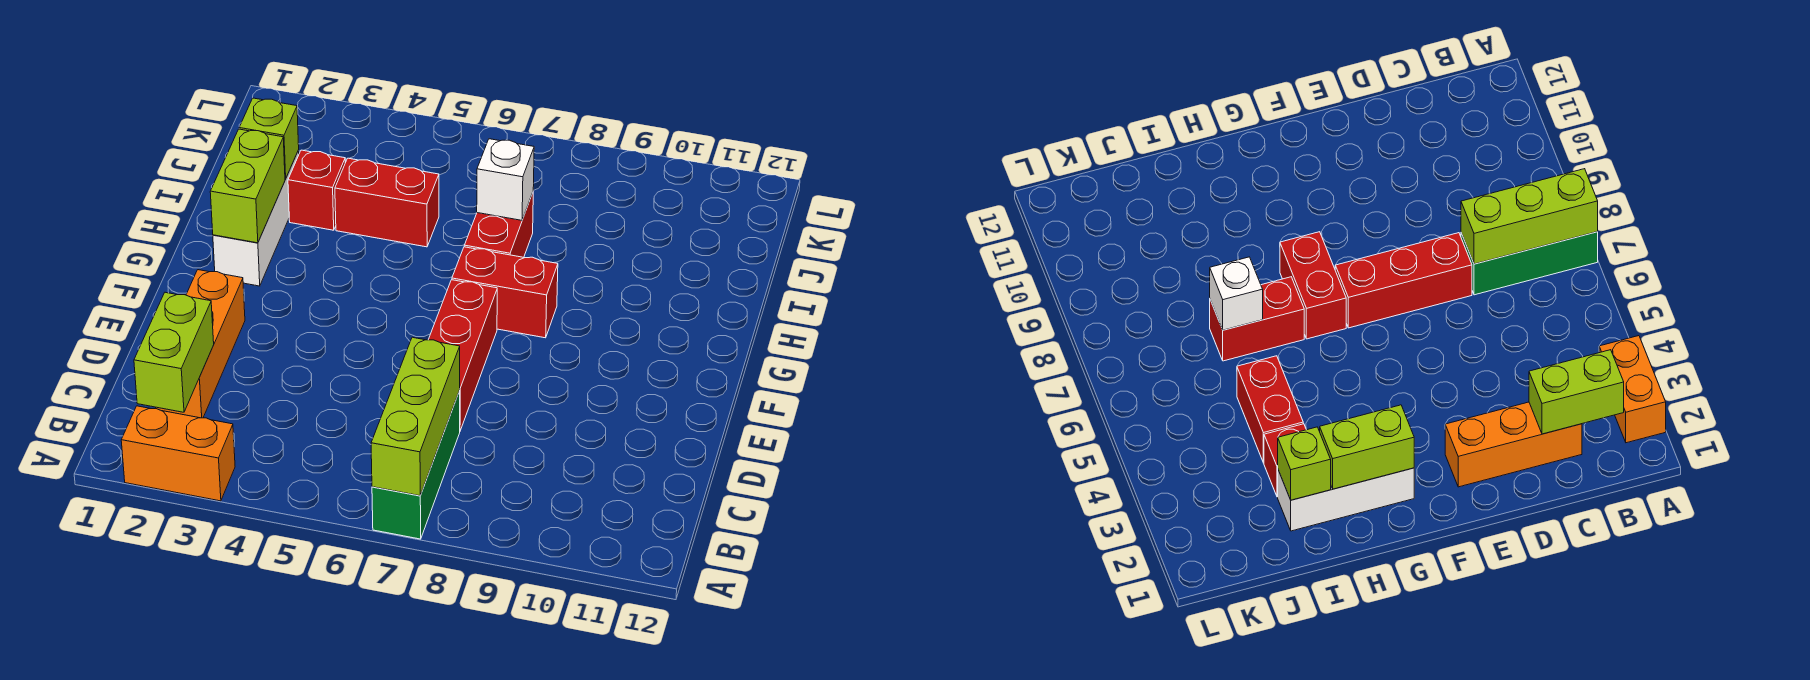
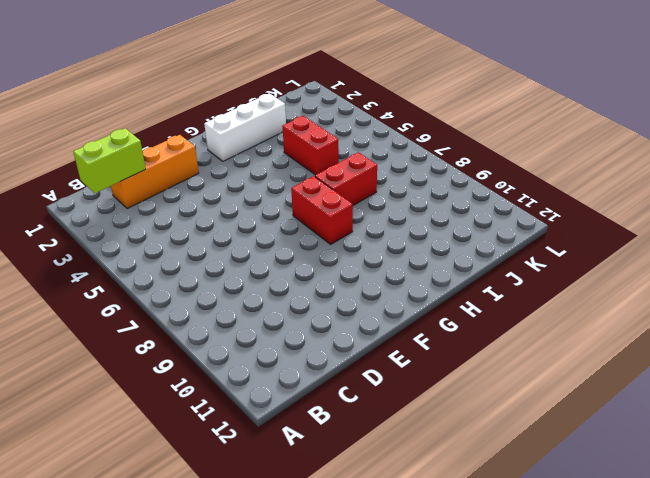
none -> orange 1x2 brick [121,406,235,501]
none -> green 1x3 brick [372,391,460,539]
none -> red 1x3 brick [428,280,497,431]

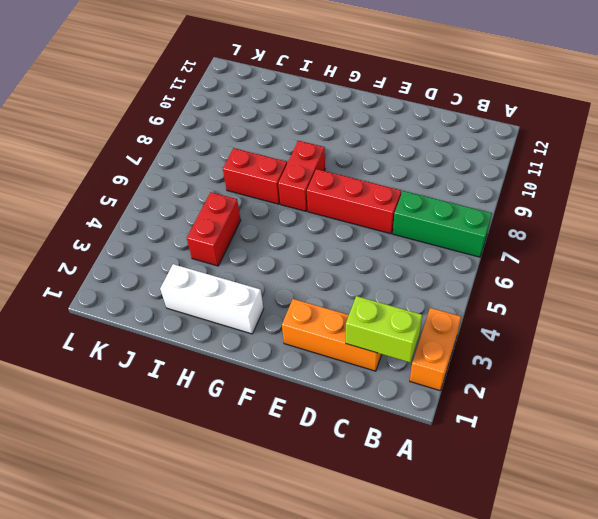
none -> red 1x1 brick [288,150,345,230]
none -> lime 1x3 brick [371,337,460,496]
none -> lime 1x2 brick [210,129,285,243]

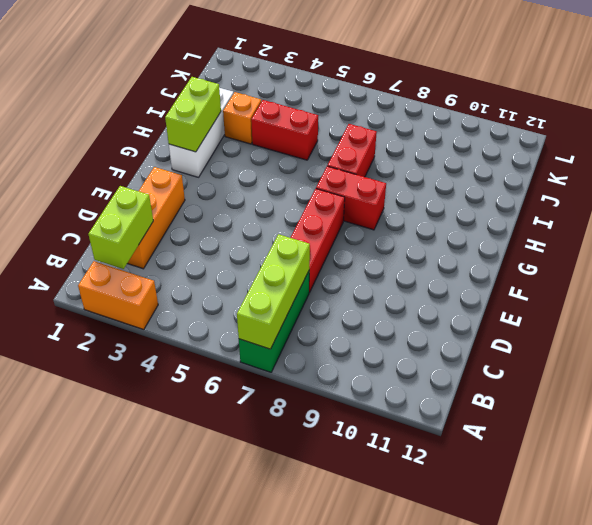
orange 1x1 brick [223,92,261,144] -> red 1x1 brick [288,150,345,230]
none -> lime 1x1 brick [239,98,299,179]
none -> white 1x1 brick [477,139,534,220]

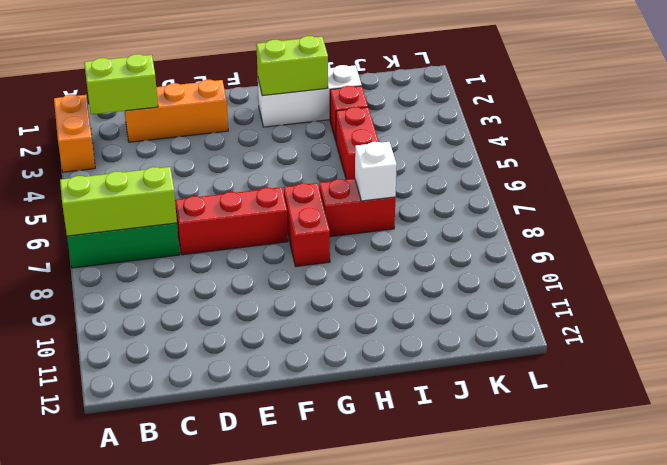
none -> lime 1x1 brick [239,98,299,179]

